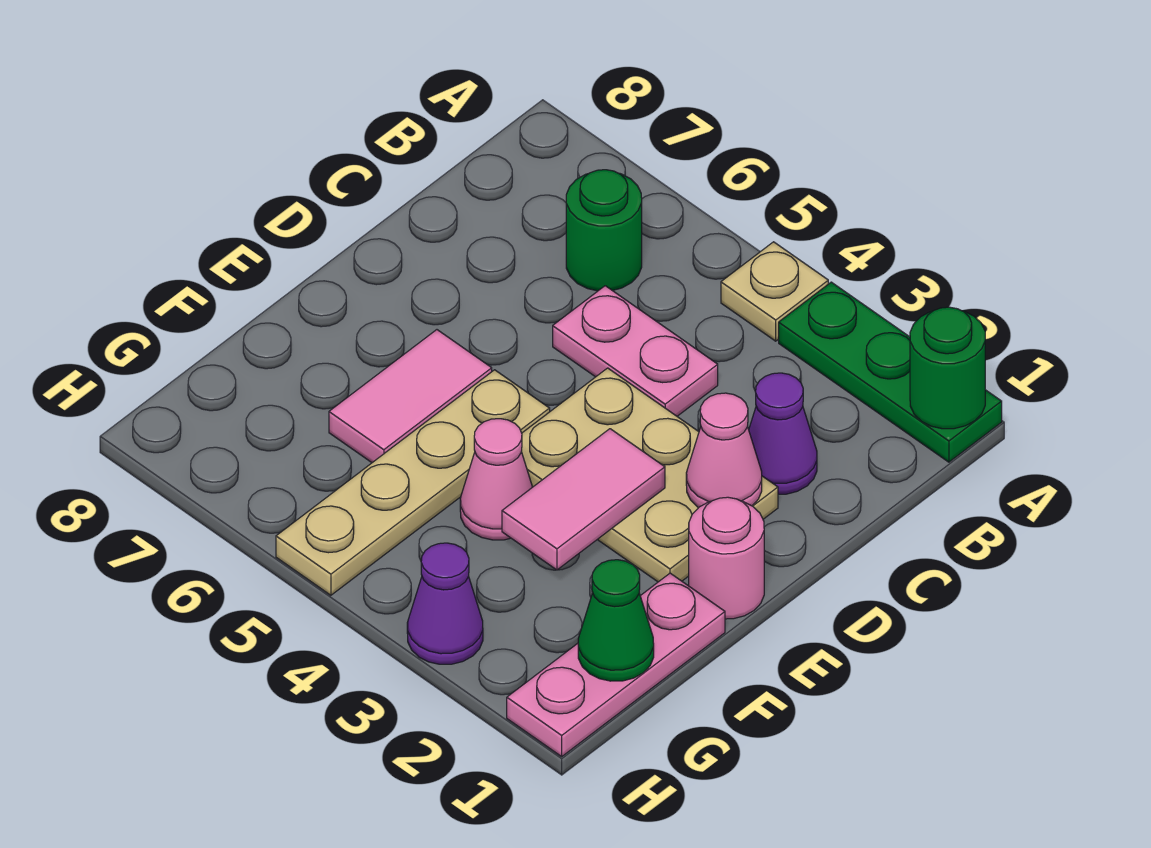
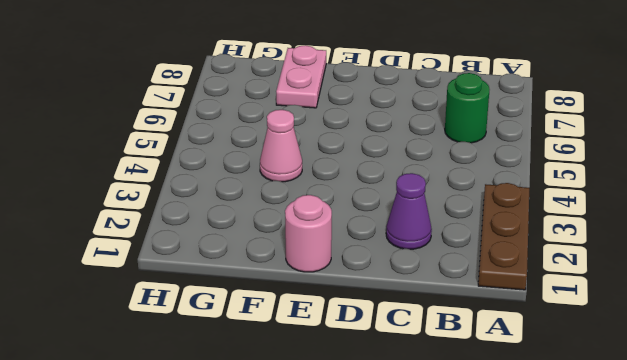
brown 1x3 plate [478,183,529,290] -> green 1x3 plate [779,282,1002,462]
pink 1x2 plate [276,45,326,108] -> pink 1x2 plate moved to [553,286,718,416]
none -> tan 1x1 plate [721,242,828,341]
none -> tan 2x3 plate [521,368,778,582]
none -> tan 1x4 plate [276,370,550,595]

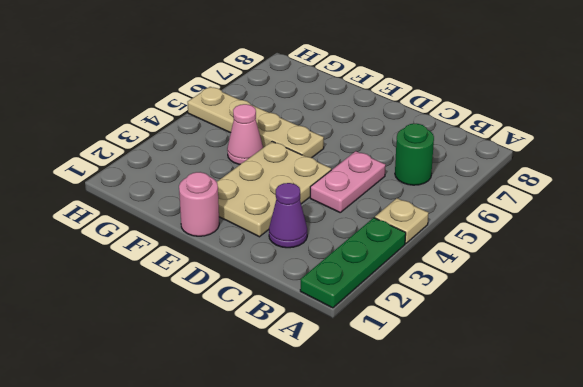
none -> pink 1x2 tile [329,330,492,463]
none -> pink 1x3 plate [507,573,725,756]
none -> purple 1x1 cone [407,543,483,664]

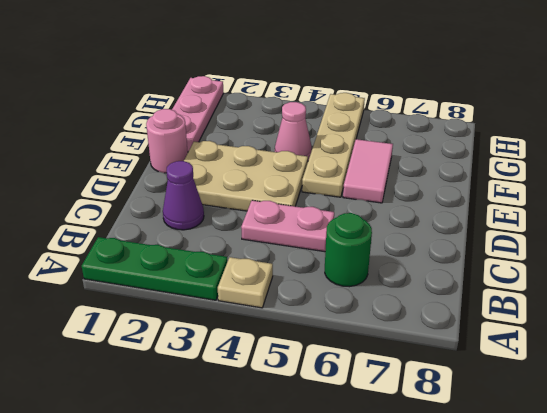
none -> purple 1x1 cone [407,543,483,664]
none -> green 1x1 round brick [910,307,985,429]
none -> pink 1x1 cone [686,393,762,508]

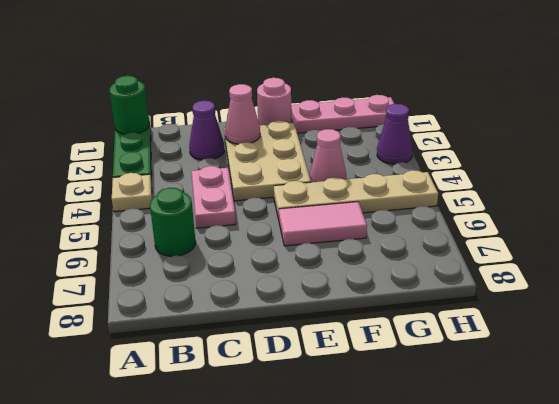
none -> pink 1x2 tile [502,429,665,570]
none -> green 1x1 cone [578,560,654,681]

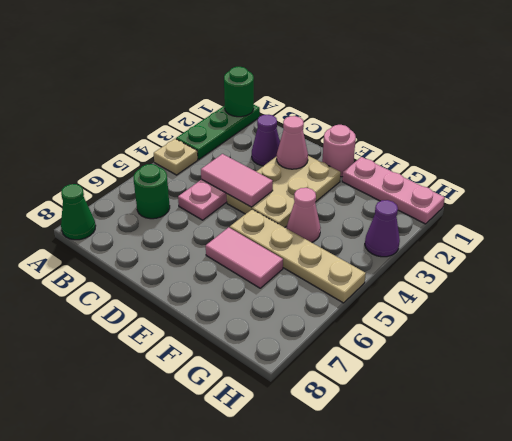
green 1x1 cone [61,184,96,240] -> green 1x1 cone moved to [578,560,654,681]
pink 1x2 tile [201,154,273,207] -> pink 1x2 tile moved to [502,429,665,570]

